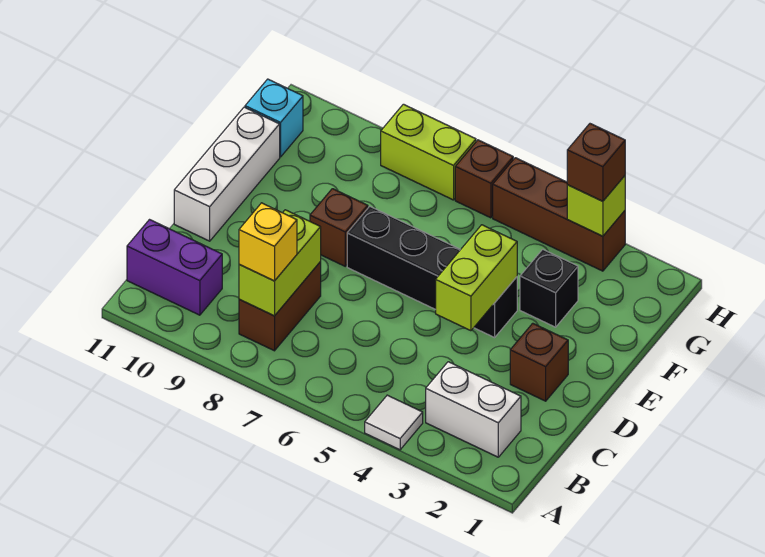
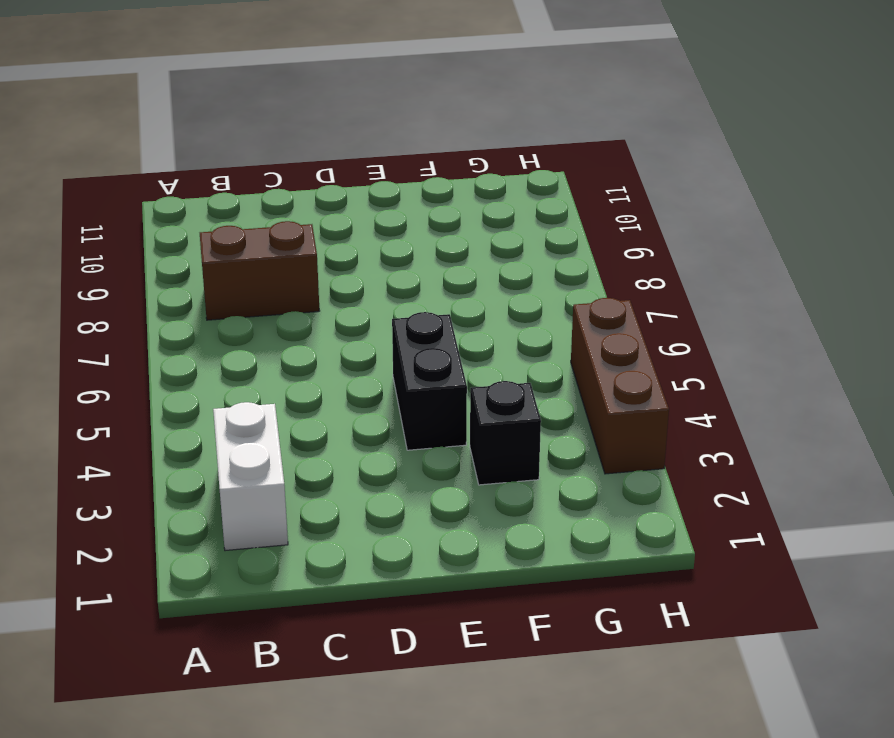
black 1x2 brick [392,312,467,450] -> black 1x4 brick [347,206,517,338]
none -> white 1x1 tile [365,395,423,450]
none -> purple 1x2 brick [127,220,222,315]
none -> brown 1x1 brick [510,323,568,401]

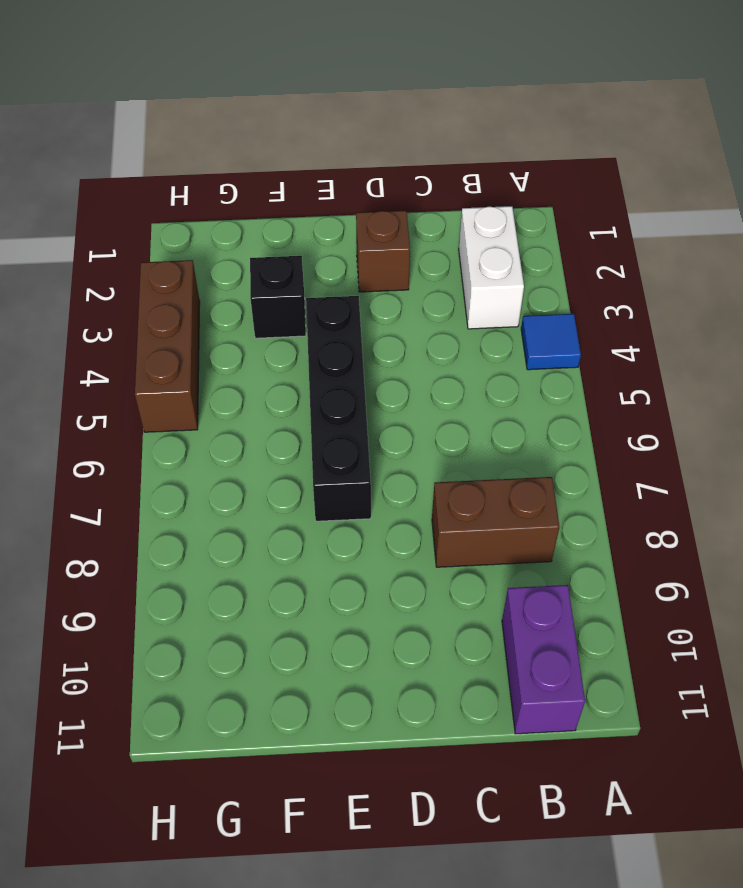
blue 1x1 tile [521,314,581,370] -> white 1x1 tile [365,395,423,450]
none -> white 1x3 brick [174,107,280,241]
none -> brown 1x1 brick [310,189,368,266]
none -> cyan 1x1 brick [245,79,303,157]

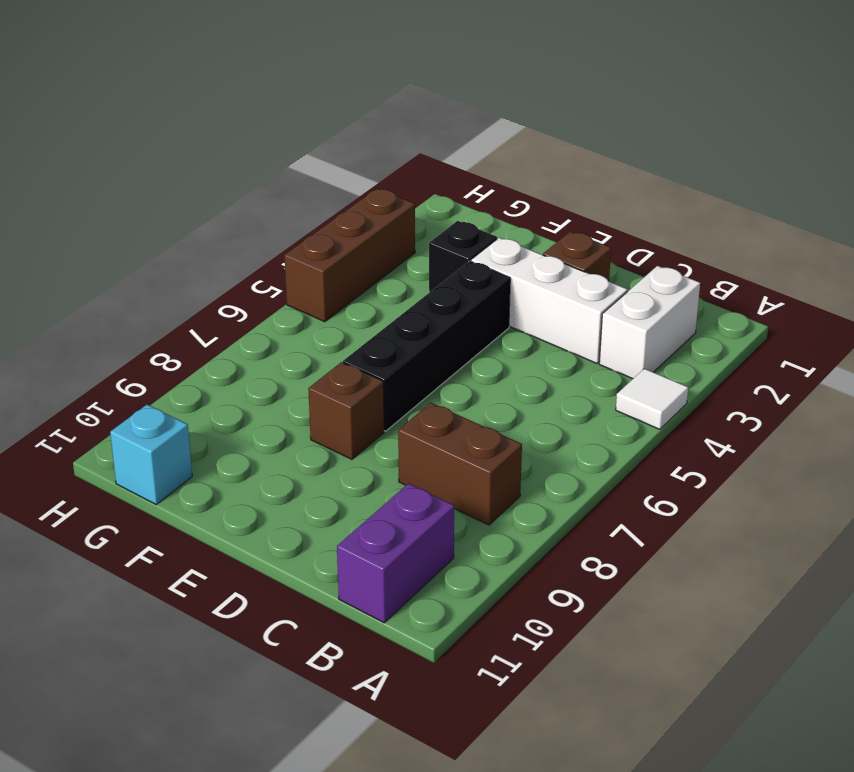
white 1x3 brick [471,238,627,363] -> white 1x3 brick moved to [174,107,280,241]
none -> brown 1x1 brick [455,140,513,218]
none -> lime 1x2 brick [381,104,476,200]
none -> lime 1x2 brick [239,210,321,316]

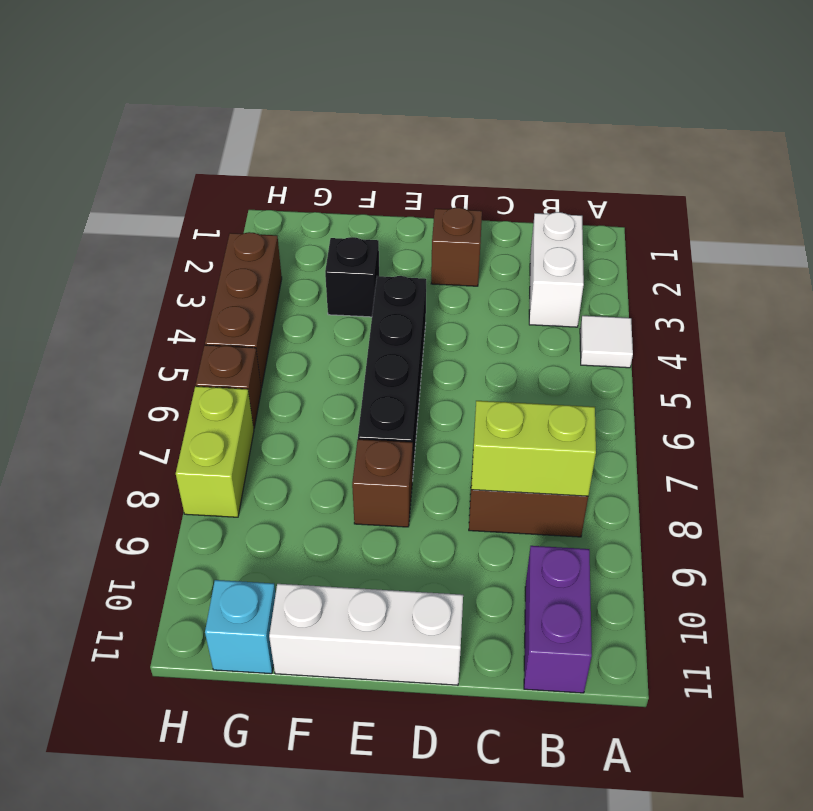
none -> lime 1x2 brick [436,225,517,331]
none -> lime 1x1 brick [567,176,625,236]
none -> yellow 1x1 brick [239,203,297,281]

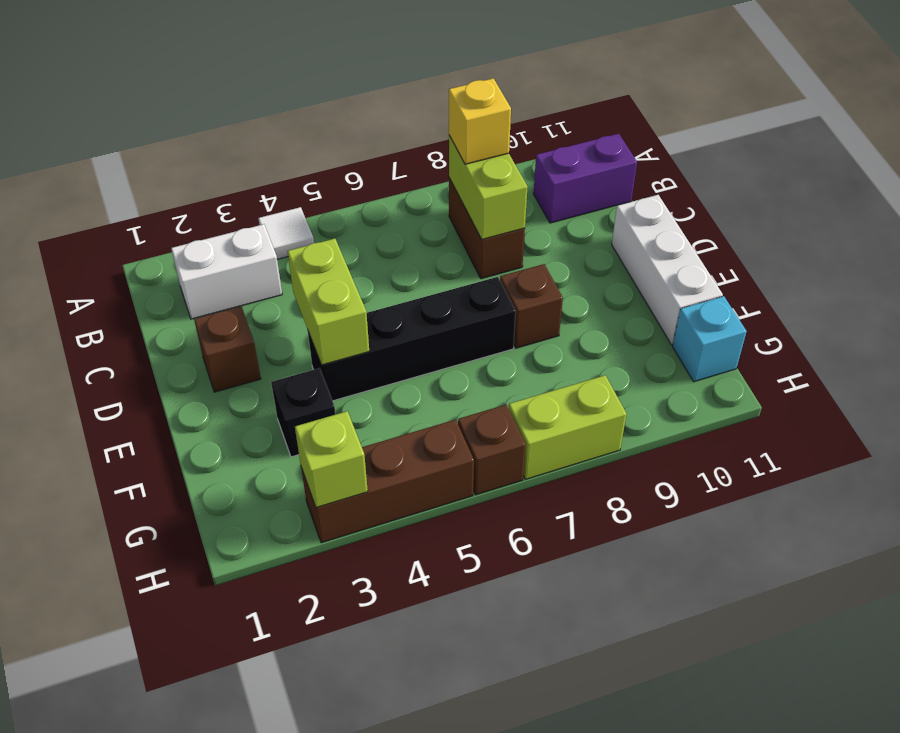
none -> brown 1x1 brick [567,124,625,201]

